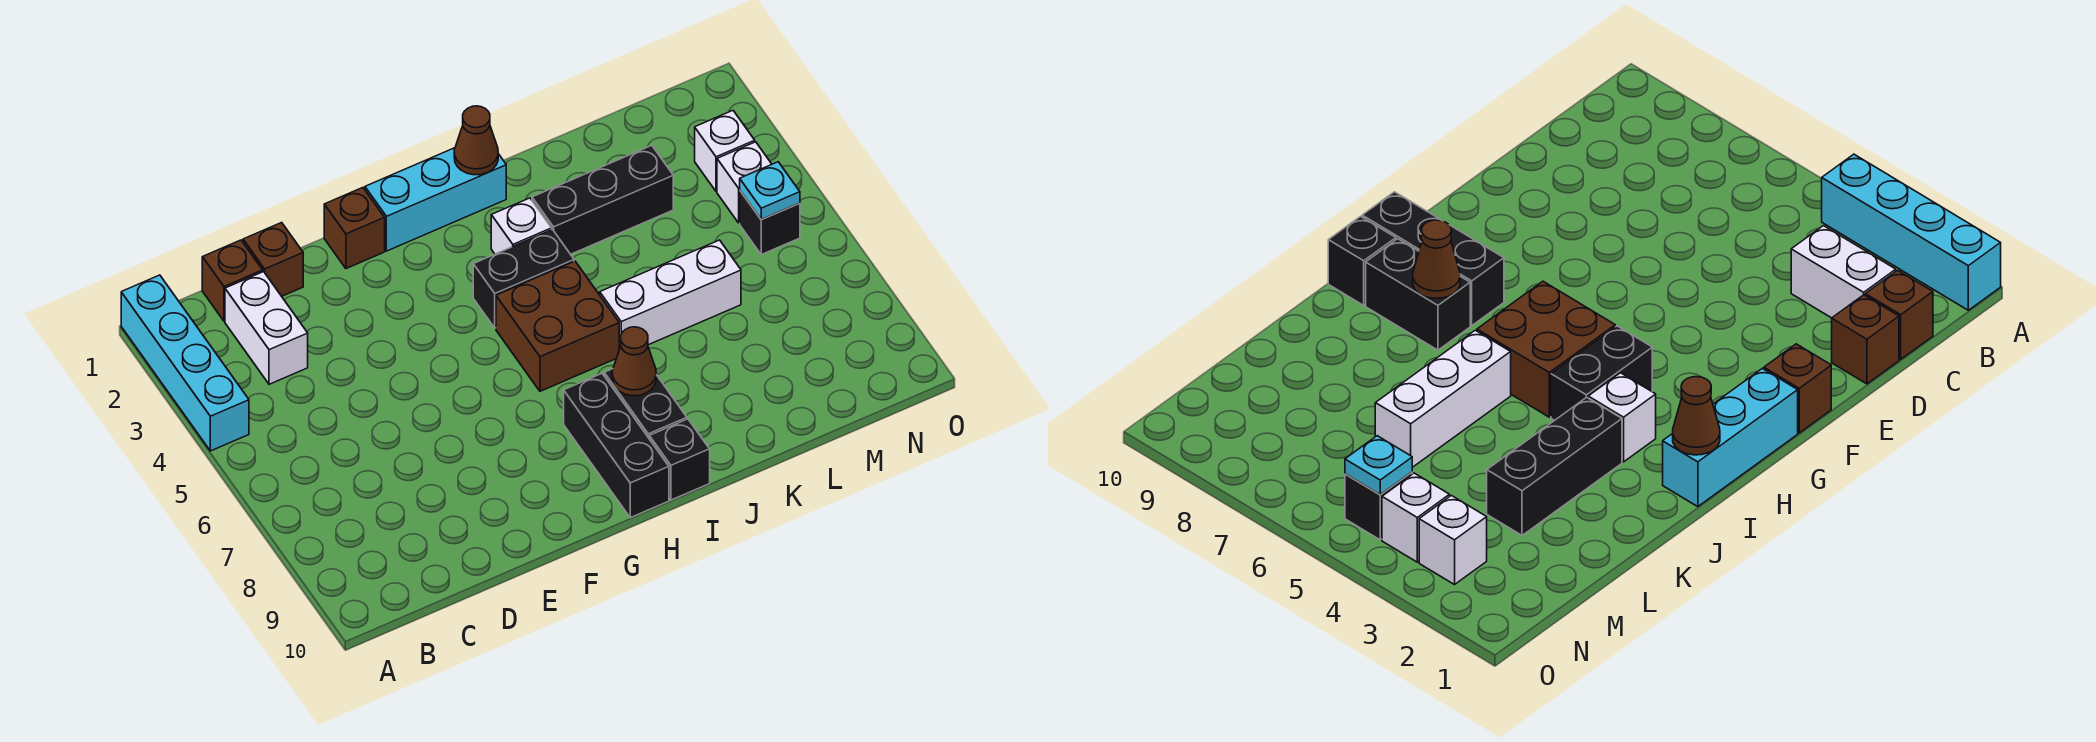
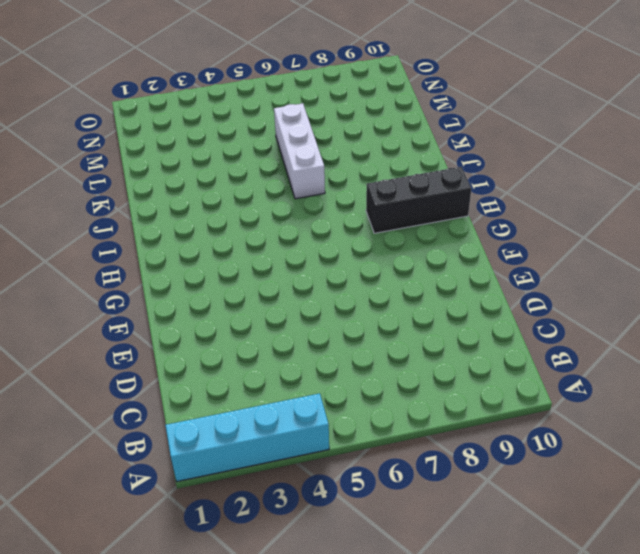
none -> brown 1x1 brick [202,240,263,321]
none -> white 1x2 brick [225,272,308,384]
none -> brown 1x1 brick [243,223,303,296]

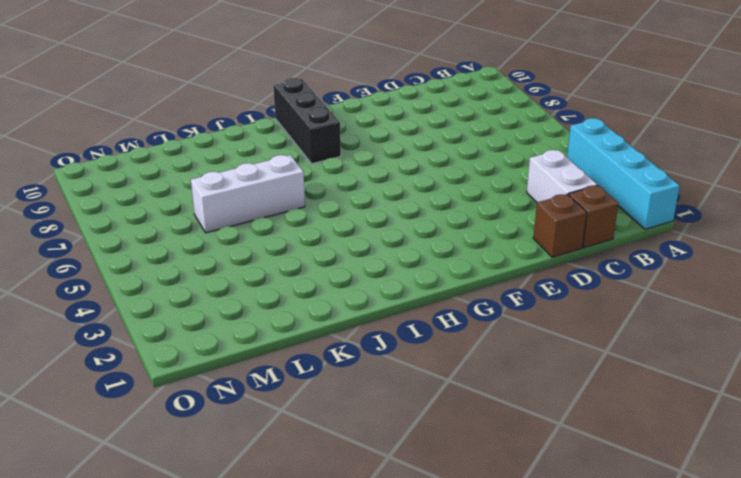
none -> brown 1x1 brick [324,188,385,269]
none -> cyan 1x3 brick [365,148,506,251]
none -> black 1x2 brick [473,230,574,328]

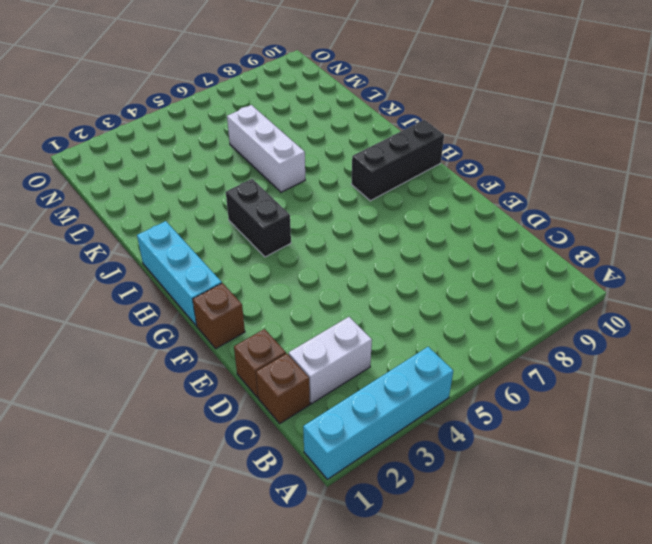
none -> brown 2x2 brick [496,261,619,391]
none -> white 1x1 brick [491,198,552,254]
none -> black 1x2 brick [604,369,687,438]

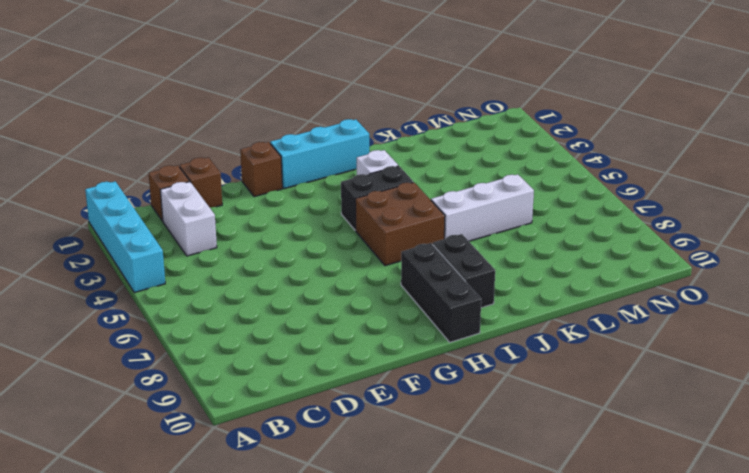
none -> black 1x1 brick [649,419,710,500]
none -> black 1x3 brick [532,145,673,254]
none -> white 1x1 brick [695,111,755,192]

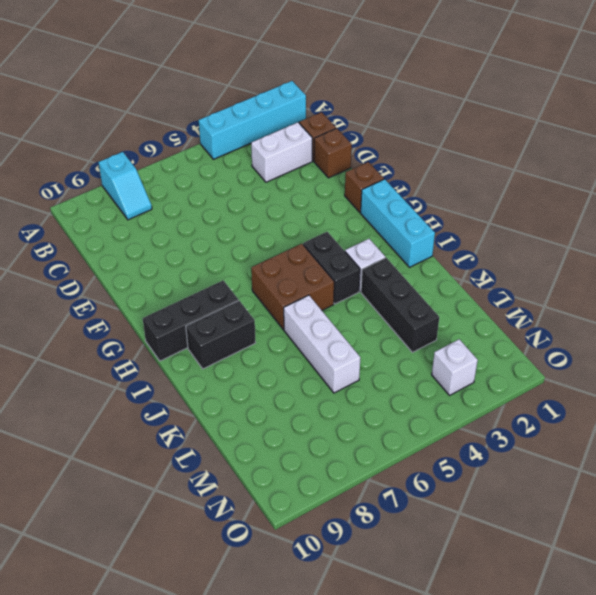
cyan 1x2 slope [99,152,152,220] -> none
none -> black 1x1 brick [649,419,710,500]
none -> white 1x1 brick [717,142,772,223]
none -> black 1x1 brick [740,191,800,255]

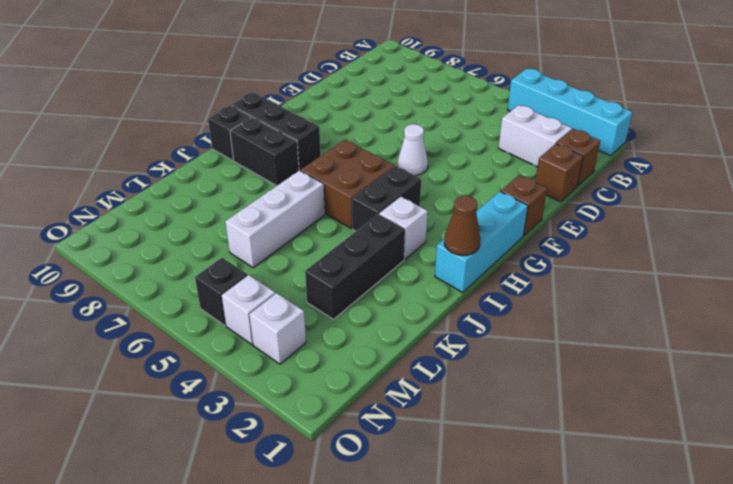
white 1x1 cone [398,124,428,176] -> none
none -> brown 1x1 cone [612,327,656,396]
none -> cyan 1x1 plate [740,162,800,220]

